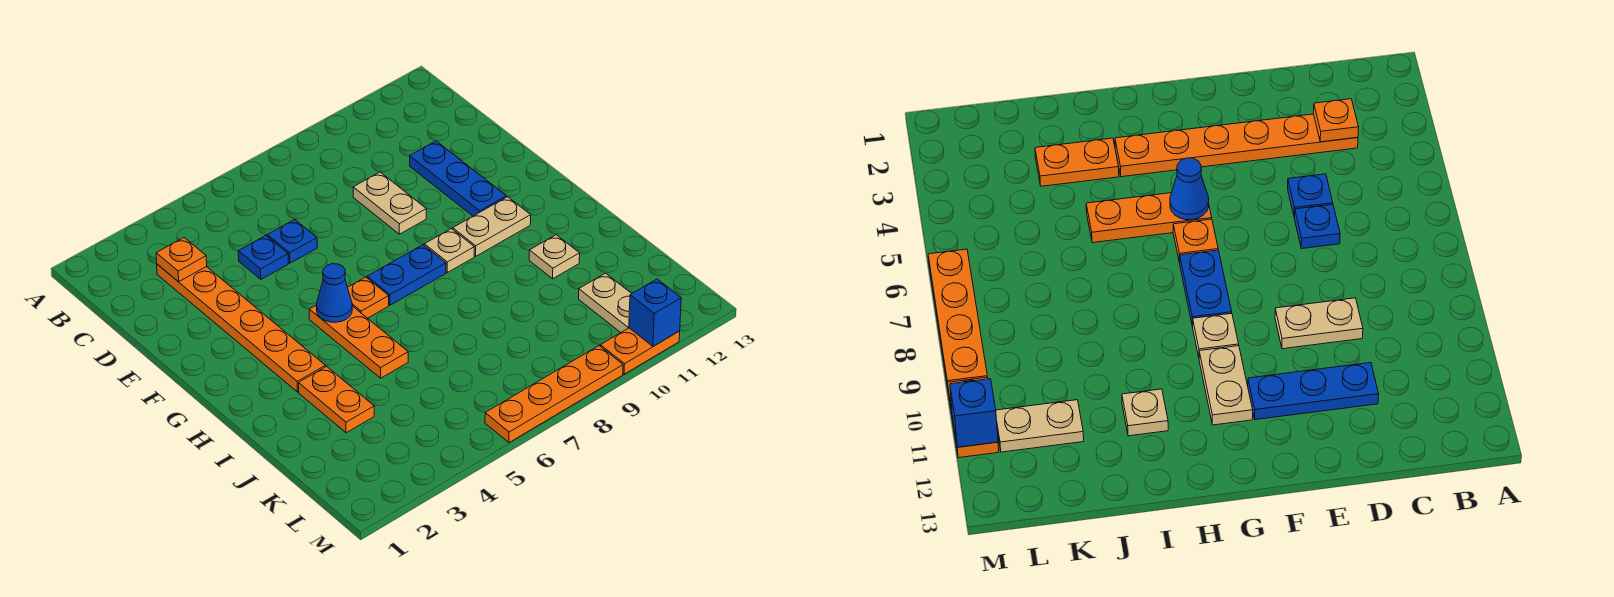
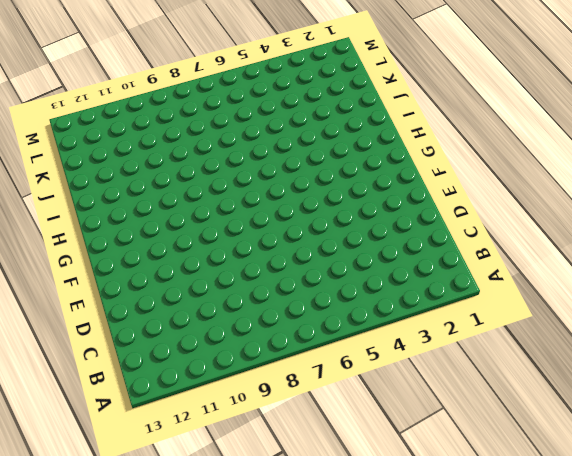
none -> orange 1x6 plate [157,264,325,392]
none -> blue 1x1 plate [238,236,288,279]
none -> blue 1x1 plate [267,220,317,263]

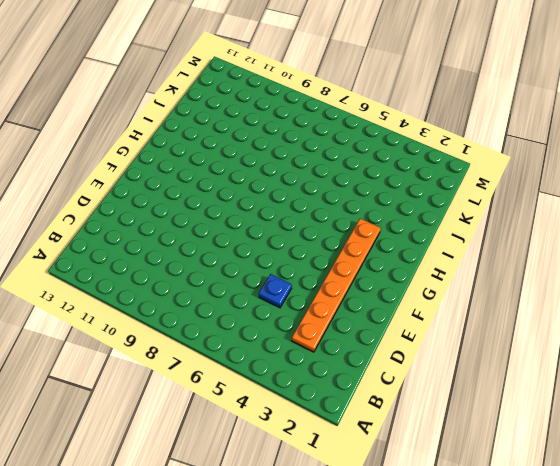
none -> blue 1x1 plate [267,220,317,263]
none -> tan 1x2 plate [353,172,426,234]
none -> blue 1x3 plate [410,141,506,216]

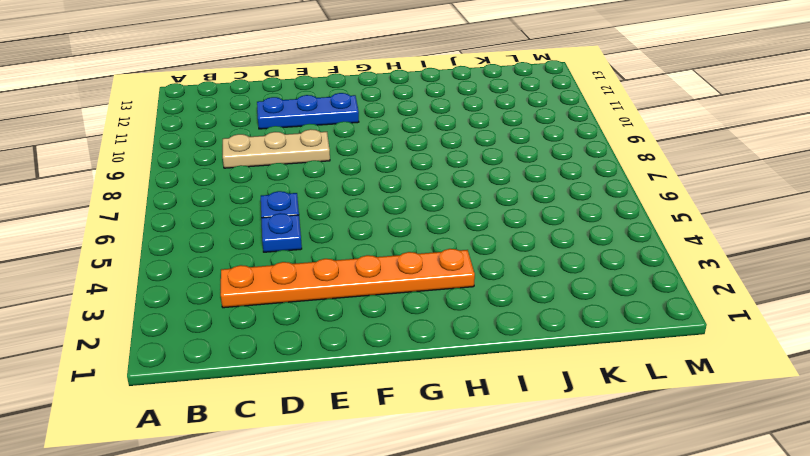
tan 1x3 plate [223,129,330,168] -> tan 1x2 plate [353,172,426,234]
none -> orange 1x3 plate [309,305,408,378]
none -> orange 1x1 plate [348,277,389,318]
none -> blue 1x2 plate [367,245,446,305]

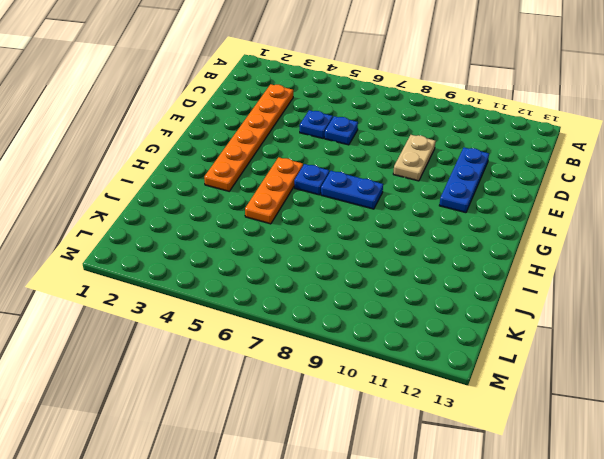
blue 1x1 plate [294,164,329,195] -> orange 1x1 plate [348,277,389,318]
none -> tan 1x1 plate [424,229,474,272]
none -> tan 1x2 plate [453,197,531,256]
none -> orange 1x2 plate [299,367,374,433]

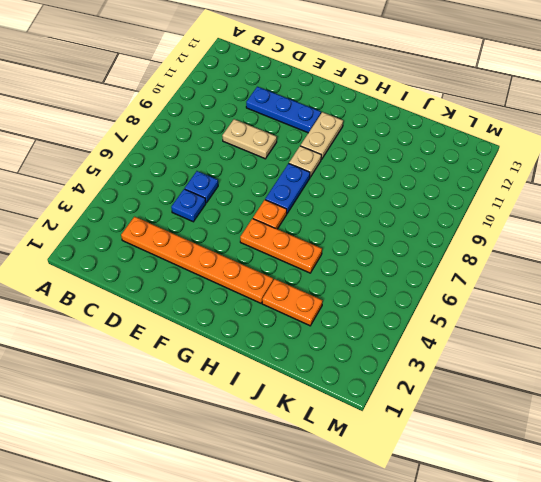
none -> tan 1x1 plate [529,235,580,279]
none -> tan 1x2 plate [579,273,632,332]
none -> orange 1x4 plate [485,346,623,443]

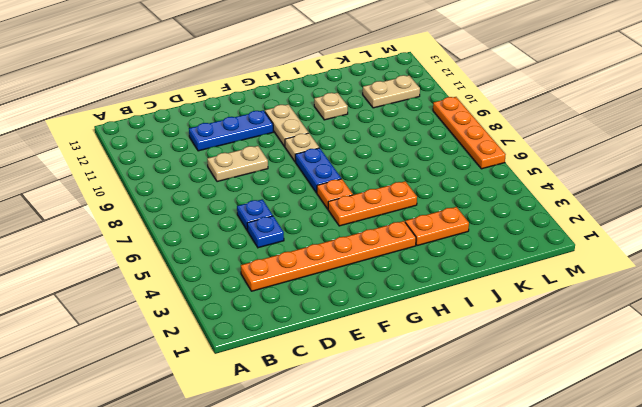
none -> orange 1x2 plate [600,328,680,374]
none -> orange 1x1 plate [156,238,207,282]
none -> blue 1x1 cone [316,264,352,322]

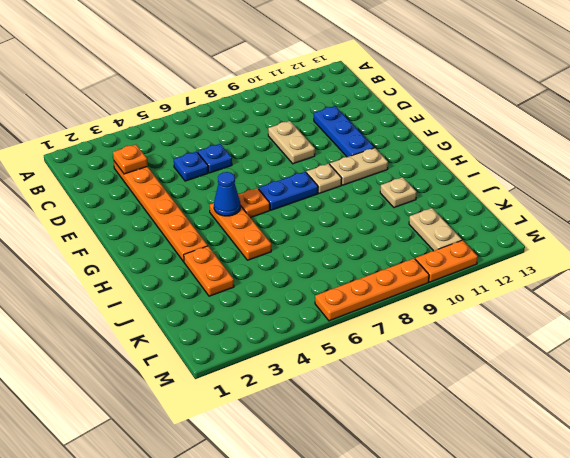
none -> blue 1x1 brick [629,279,681,346]

